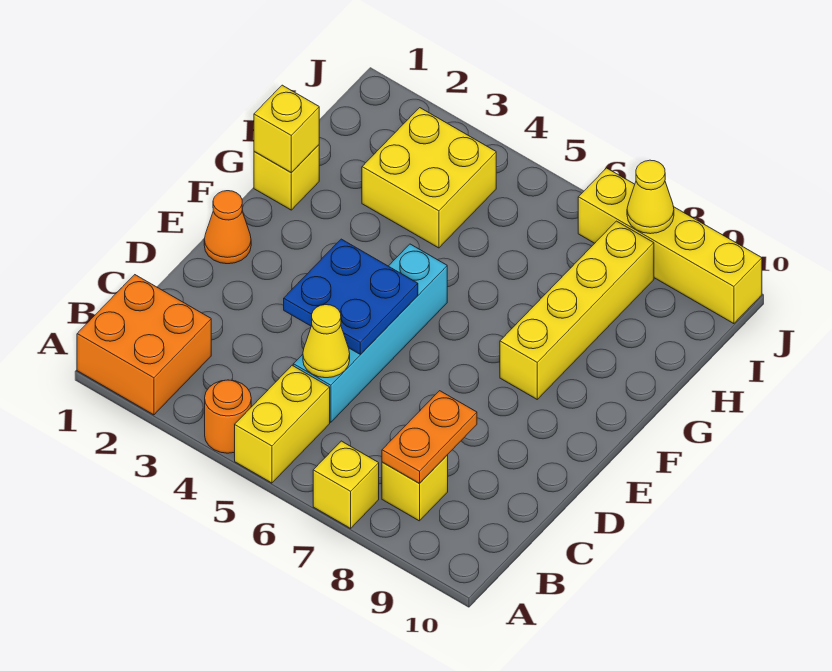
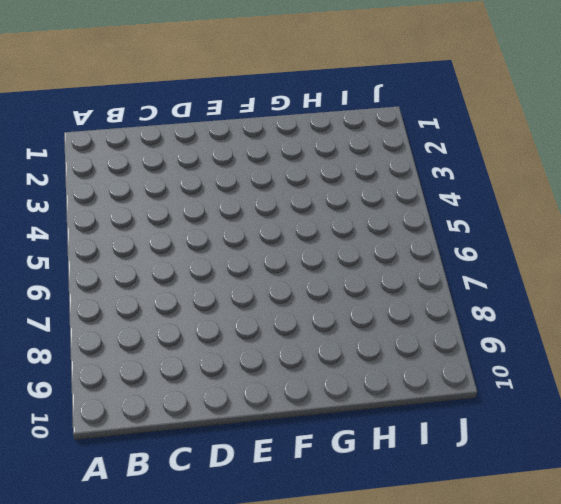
none -> orange 2x2 brick [77,275,211,415]
none -> orange 1x1 round brick [205,380,251,453]
none -> yellow 1x2 brick [235,365,330,483]

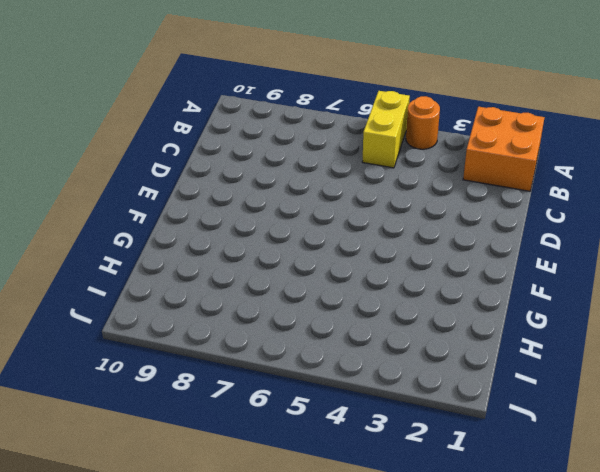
none -> yellow 1x1 brick [313,441,379,528]
none -> yellow 1x1 brick [382,455,448,521]
none -> cyan 1x4 brick [293,244,447,422]

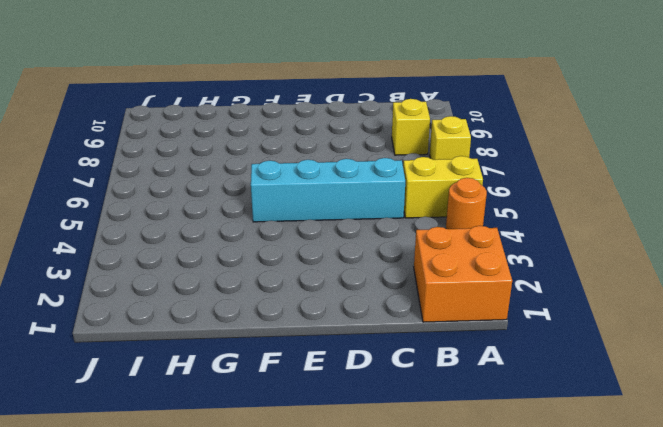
none -> orange 1x1 cone [204,191,251,264]
none -> yellow 1x4 brick [500,221,654,399]
none -> yellow 1x1 brick [254,145,319,210]

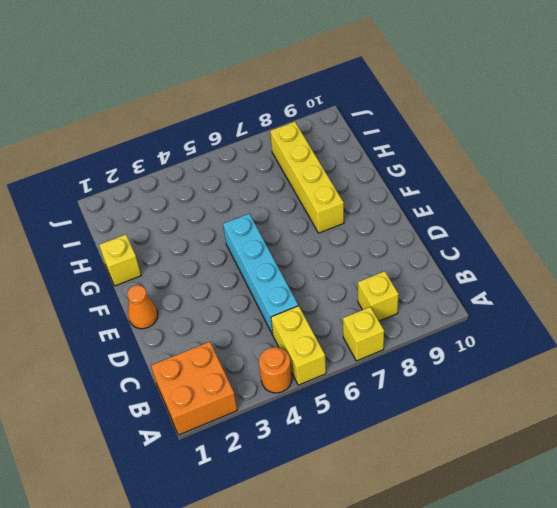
none -> yellow 2x2 brick [362,108,496,248]
none -> yellow 1x4 brick [578,168,762,324]
none -> orange 1x2 plate [382,391,477,484]

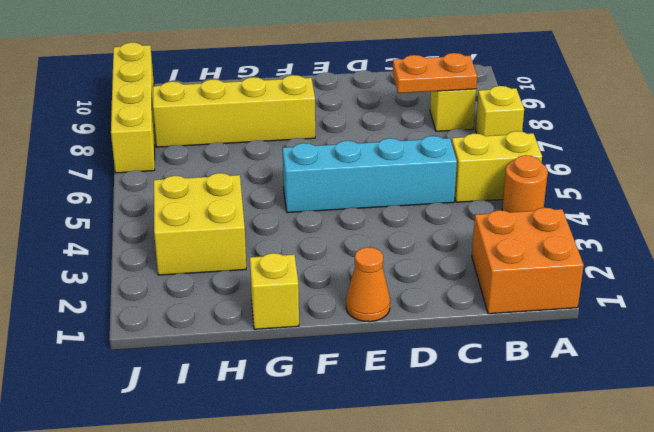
none -> yellow 1x1 cone [303,305,350,378]
none -> blue 2x2 plate [284,239,418,355]
none -> yellow 1x1 brick [254,85,319,173]

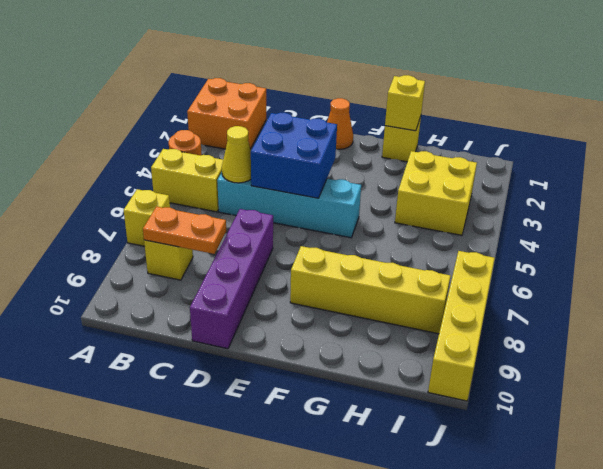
blue 2x2 brick [251,113,337,198] -> blue 2x2 plate [284,239,418,355]
purple 1x4 brick [190,209,273,349] -> none
none -> yellow 1x1 cone [627,160,674,234]

